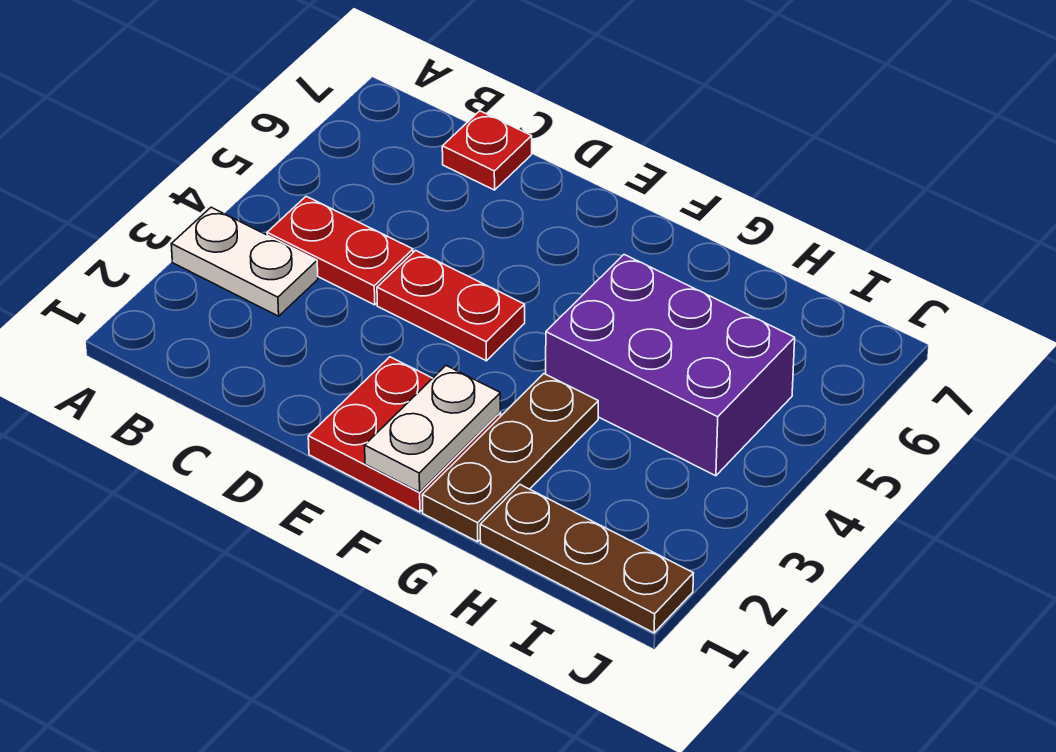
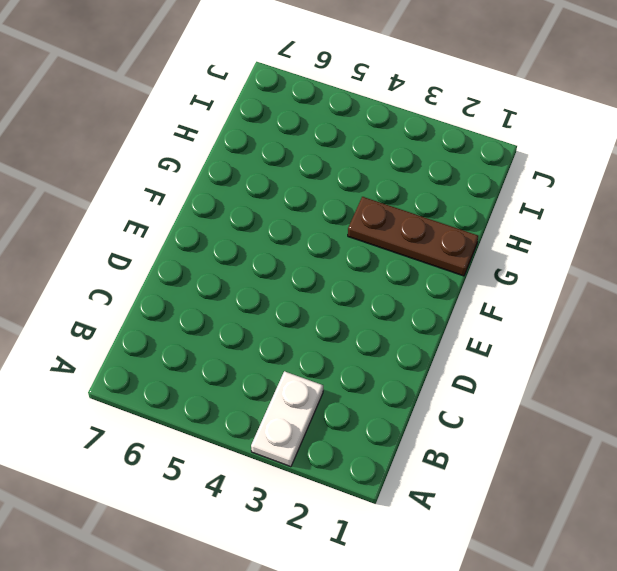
none -> red 1x2 plate [267,196,413,305]
none -> red 1x1 plate [442,111,532,190]

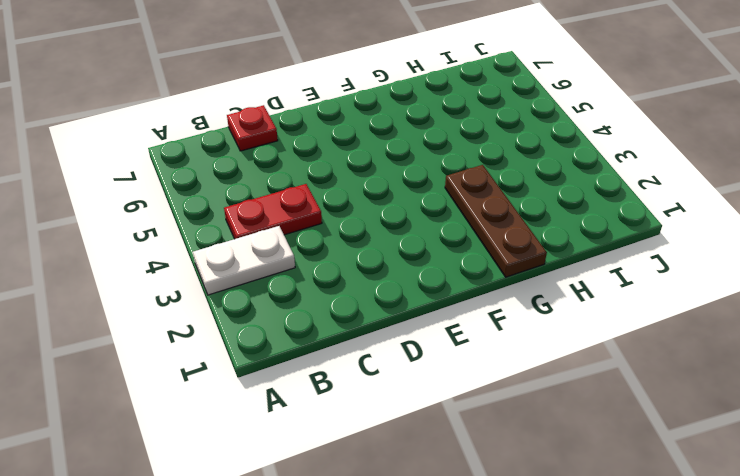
none -> red 1x2 plate [377,250,525,361]
none -> red 2x2 plate [308,357,501,512]

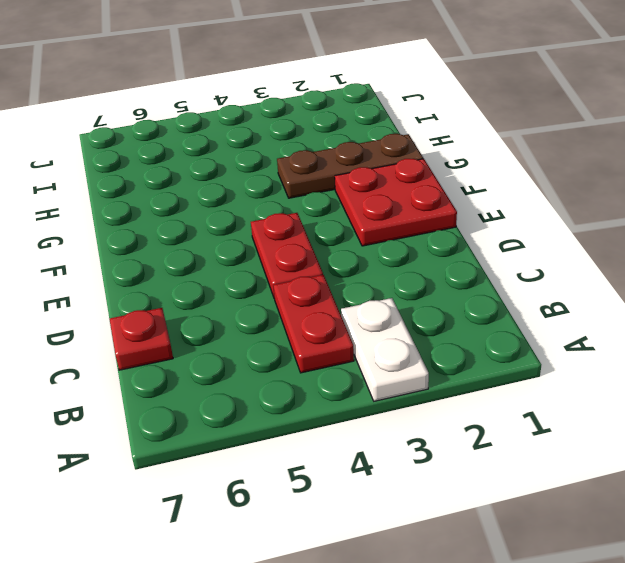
none -> purple 2x3 brick [546,255,795,476]
none -> brown 1x3 plate [480,485,694,633]

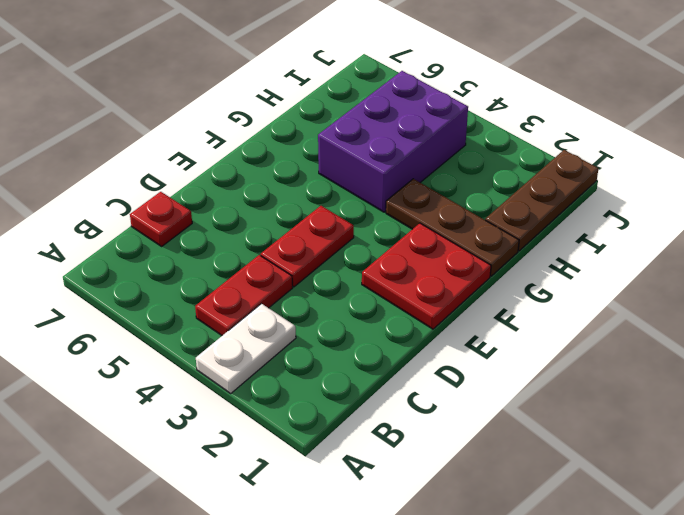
none -> white 1x2 plate [365,366,501,492]

